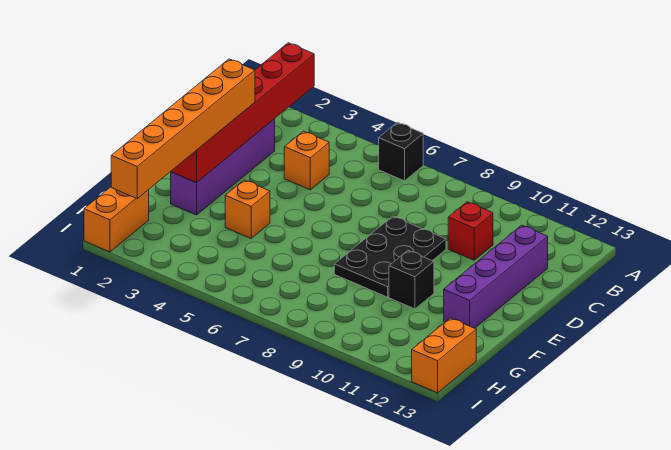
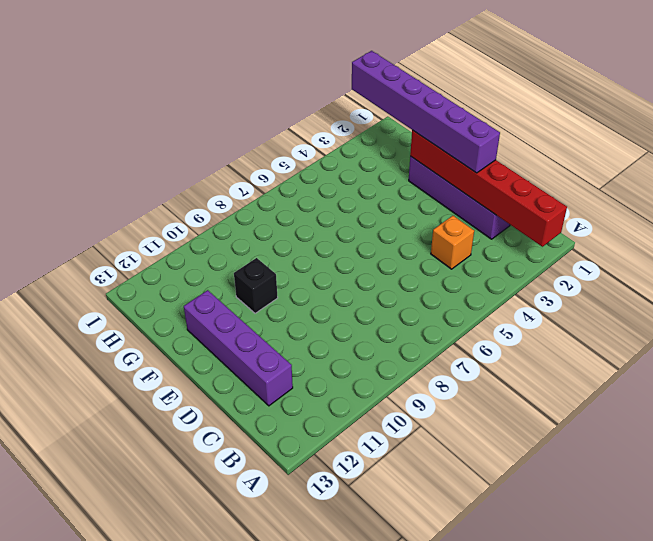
purple 1x6 brick [352,51,500,173] -> orange 1x6 brick [111,59,255,198]
none -> black 1x1 brick [379,122,423,181]
none -> red 1x1 brick [448,202,493,260]
none -> black 2x3 plate [334,216,446,297]

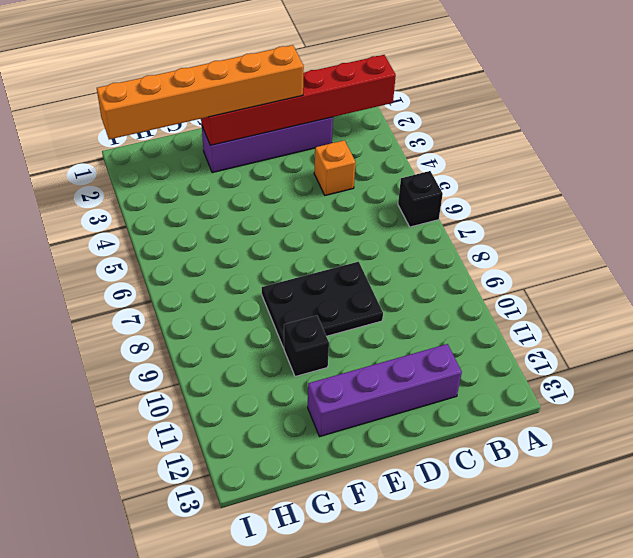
none -> red 1x1 brick [448,202,493,260]
none -> orange 1x1 brick [225,180,270,238]
none -> orange 1x2 brick [84,187,149,252]

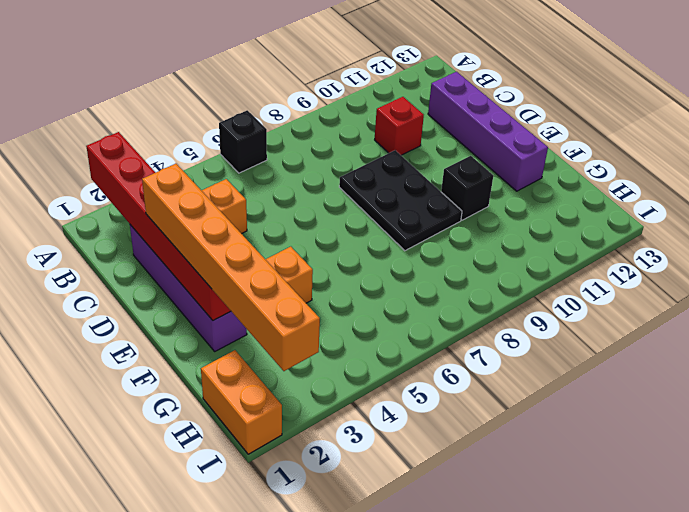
none -> orange 1x2 brick [412,318,476,393]

